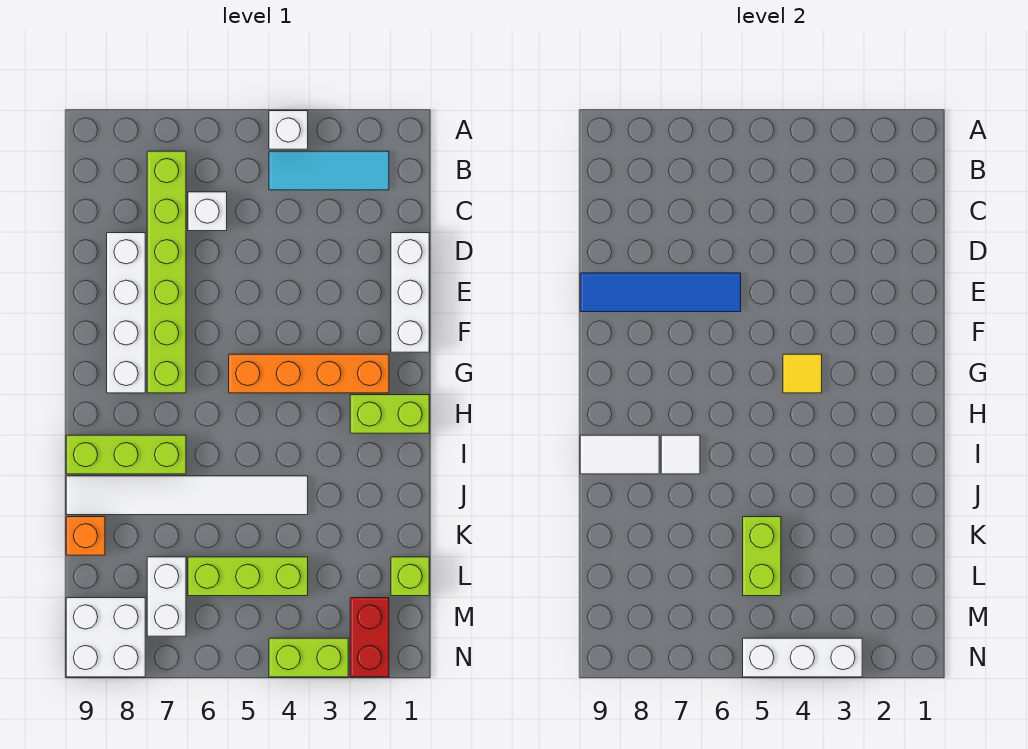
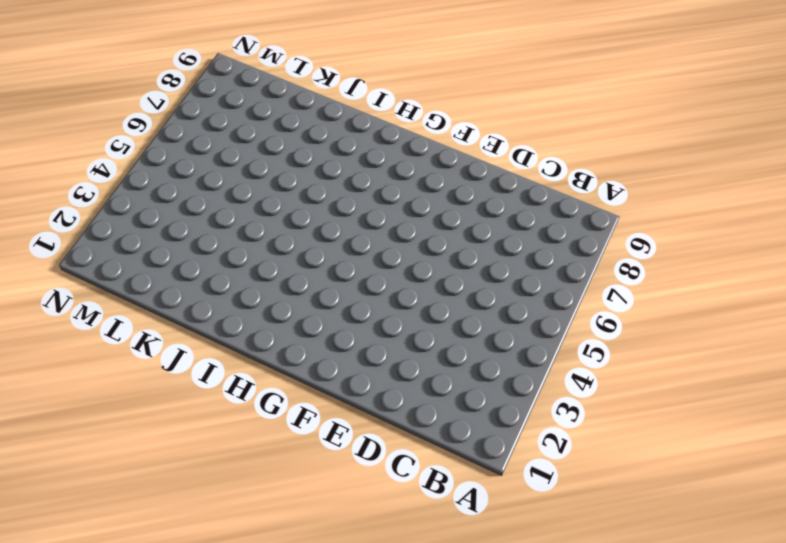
none -> white 1x1 brick [269,111,308,149]
none -> cyan 1x3 tile [269,151,389,190]
none -> lime 1x6 brick [147,151,186,393]

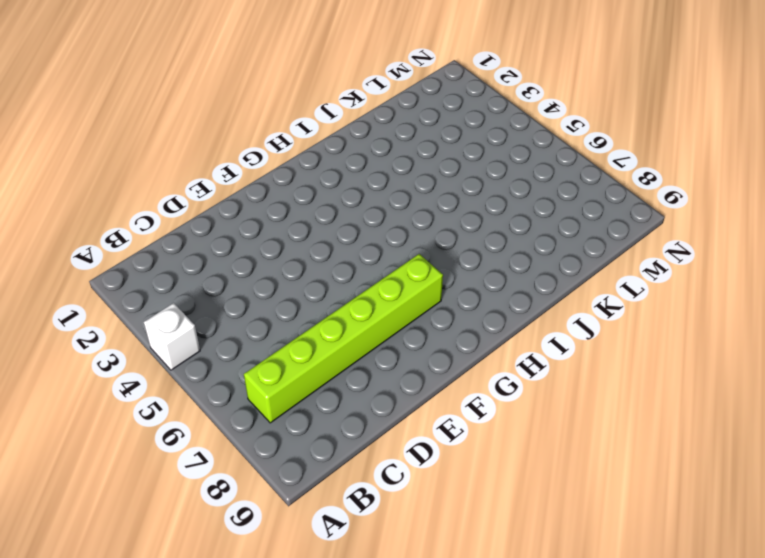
none -> cyan 1x3 tile [269,151,389,190]
none -> white 1x1 brick [188,192,227,231]
none -> white 1x3 brick [391,233,429,352]

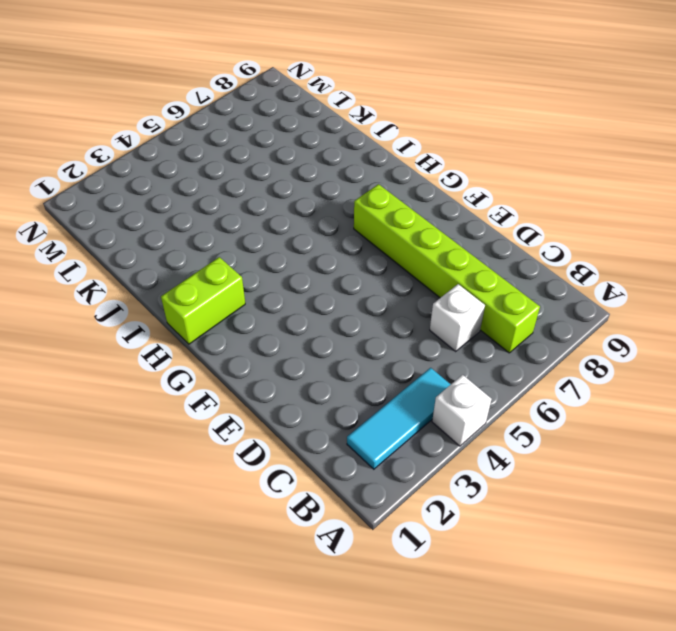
none -> white 1x3 brick [391,233,429,352]
none -> white 1x4 brick [107,233,145,393]
none -> orange 1x4 brick [229,354,389,393]

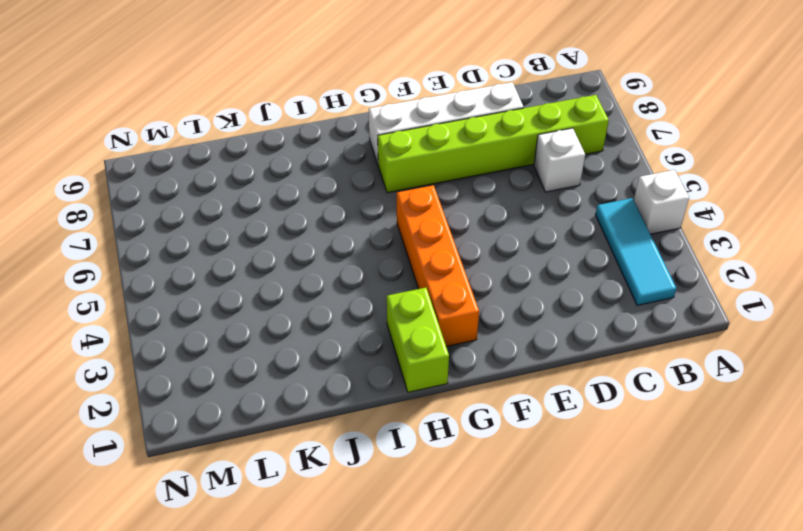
none -> white 1x3 brick [391,233,429,352]
none -> lime 1x3 brick [66,435,186,474]
none -> white 1x6 tile [66,476,308,515]

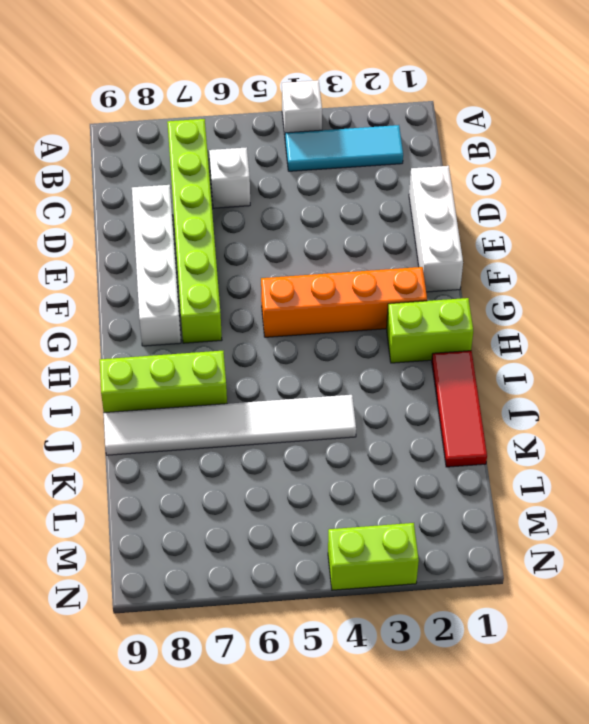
red 1x3 tile [432,351,487,467] -> none
none -> orange 1x1 brick [66,517,105,555]
none -> lime 1x1 brick [391,557,429,596]
none -> lime 1x3 brick [188,557,308,596]

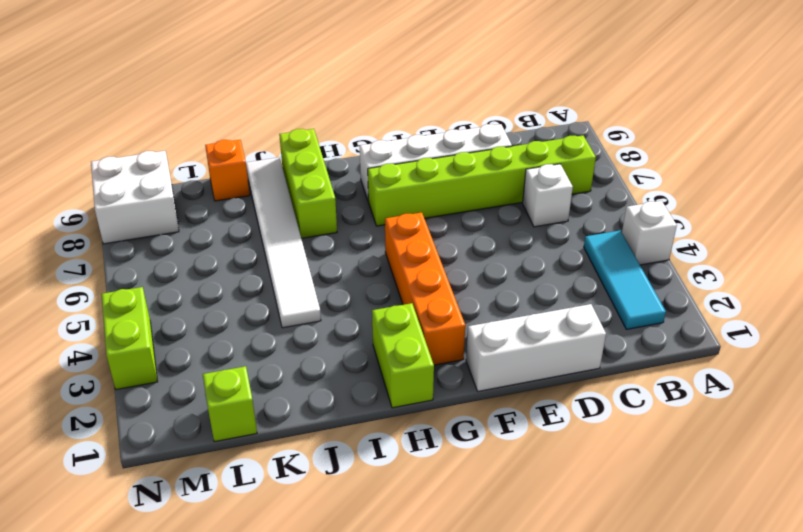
none -> lime 1x3 brick [188,557,308,596]
none -> white 1x2 brick [147,557,186,636]
none -> red 1x2 brick [350,598,389,677]

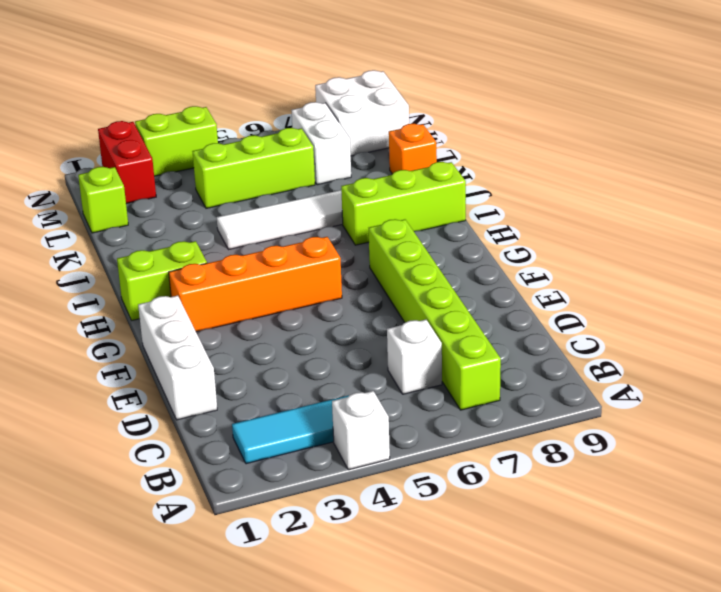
none -> white 1x4 brick [107,233,145,393]
none -> blue 1x4 tile [580,273,741,312]
none -> yellow 1x1 tile [783,354,822,393]

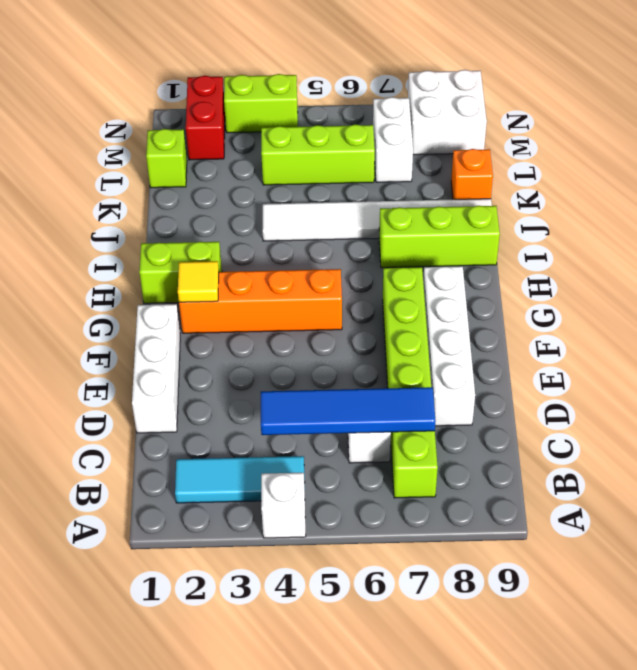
blue 1x4 tile [261,387,435,435] -> blue 1x4 tile moved to [580,273,741,312]
yellow 1x1 tile [178,261,219,302] -> yellow 1x1 tile moved to [783,354,822,393]
none -> white 1x1 tile [661,435,700,474]
none -> white 1x2 tile [580,435,659,474]
none -> lime 1x2 brick [743,517,781,596]

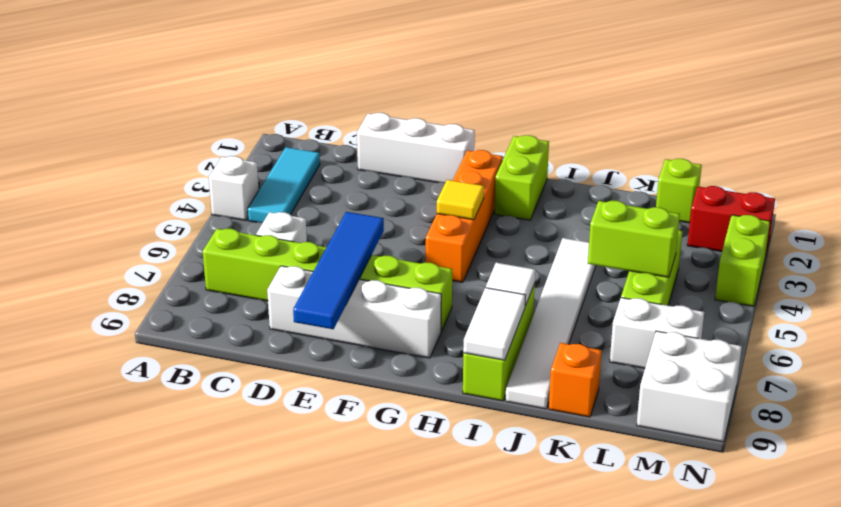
none -> white 1x3 brick [743,638,862,677]

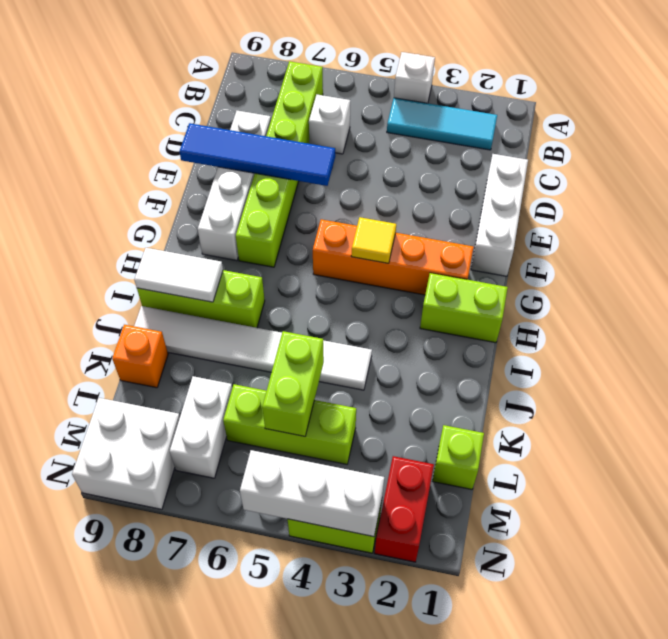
none -> white 1x1 tile [661,435,700,474]

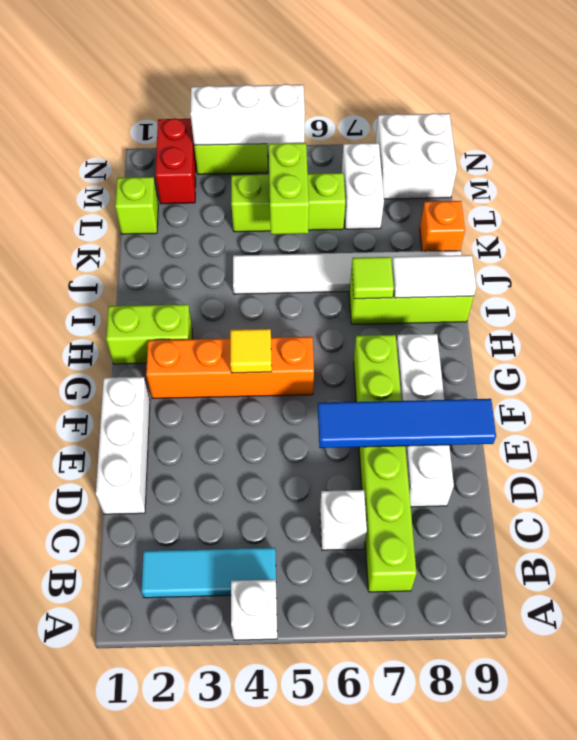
lime 1x1 tile [352,257,394,299] -> white 1x1 tile [661,435,700,474]

